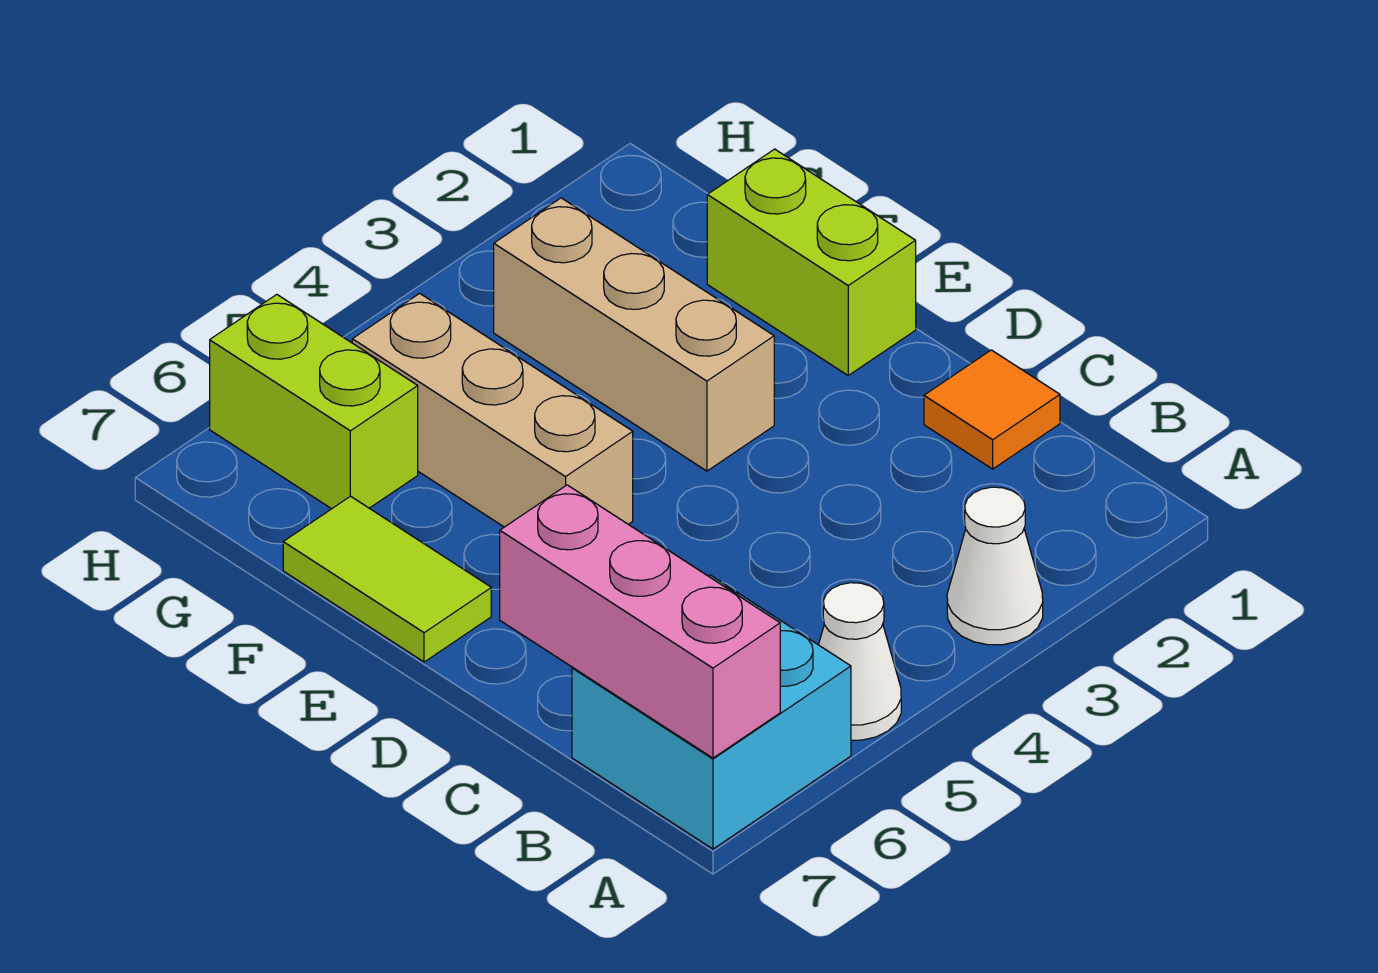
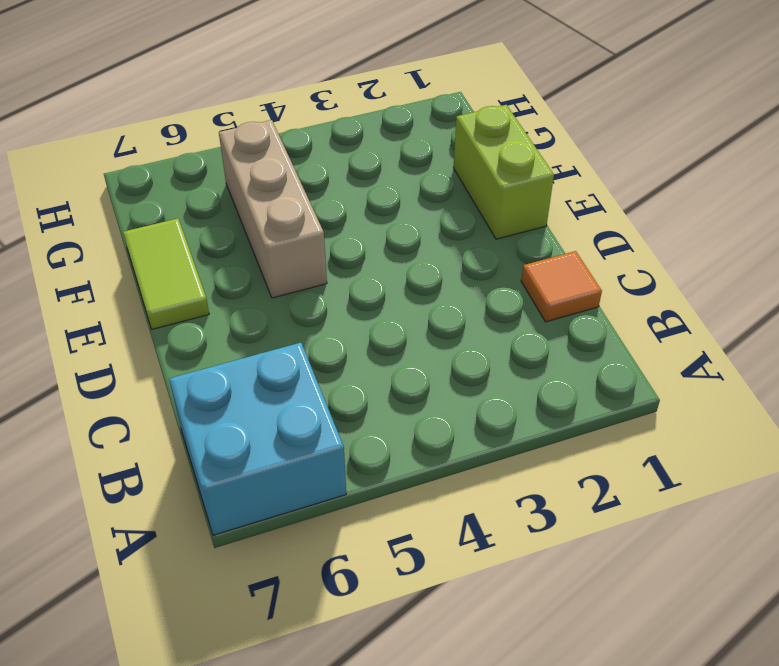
none -> white 1x1 cone [947,487,1043,645]
none -> white 1x1 cone [819,583,901,740]

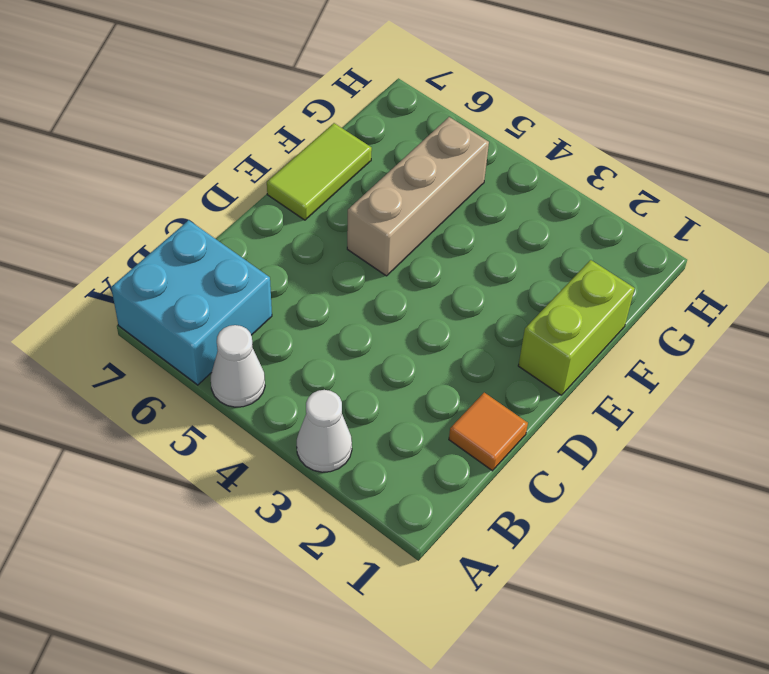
none -> tan 1x3 brick [494,198,774,471]
none -> lime 1x2 brick [210,294,418,509]

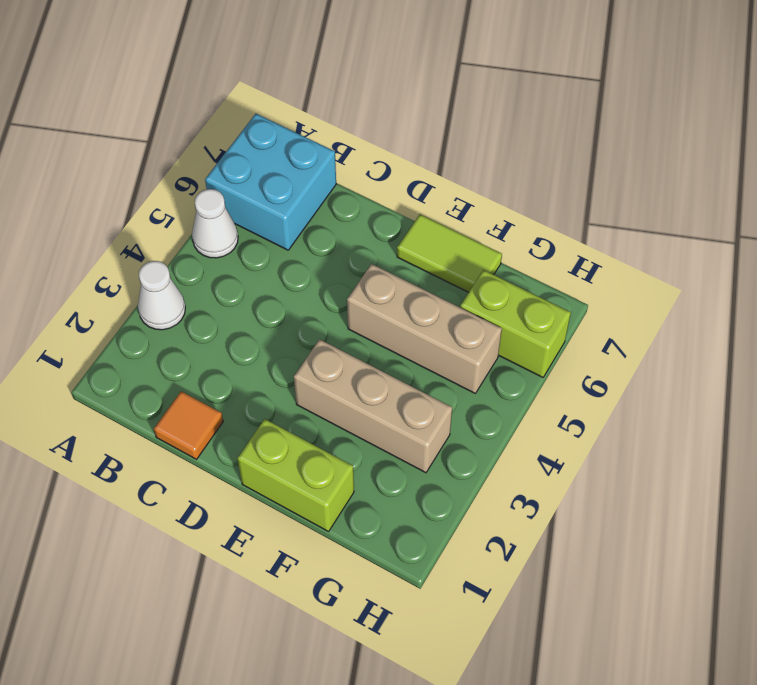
none -> pink 1x3 brick [500,485,780,758]

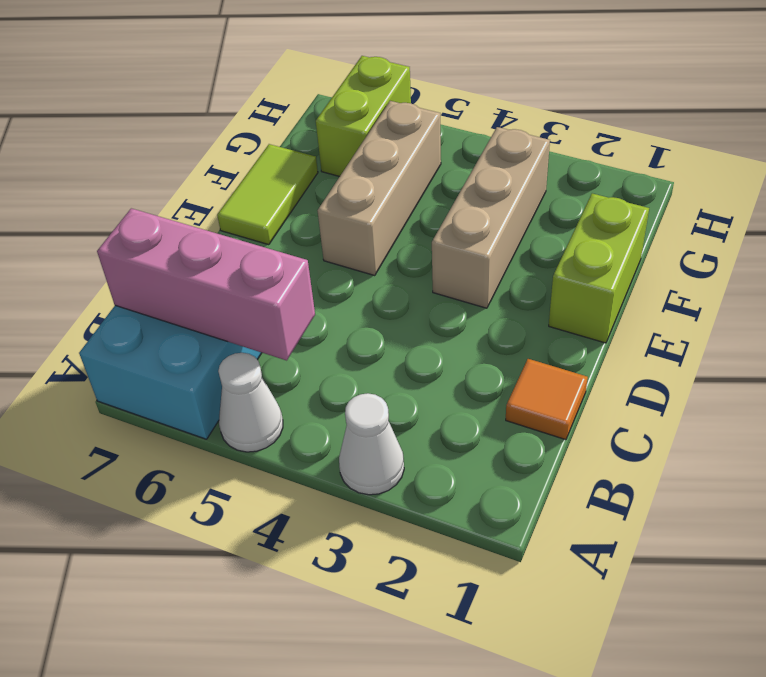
pink 1x3 brick [97,208,315,360] -> pink 1x3 brick turned to [500,485,780,758]

